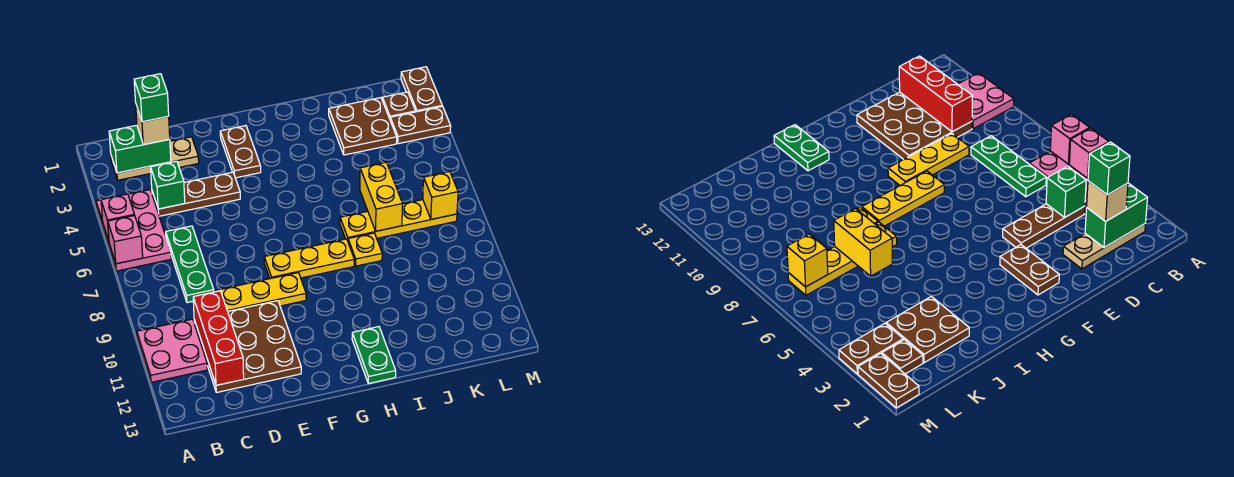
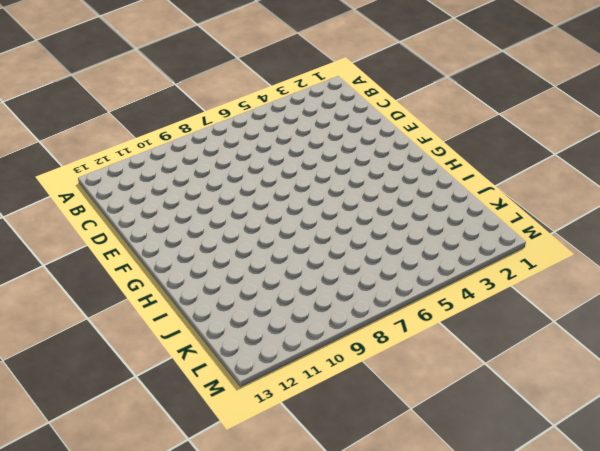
none -> pink 2x3 plate [96,190,171,271]
none -> pink 2x2 plate [137,319,207,382]
none -> tan 1x3 plate [111,137,199,180]

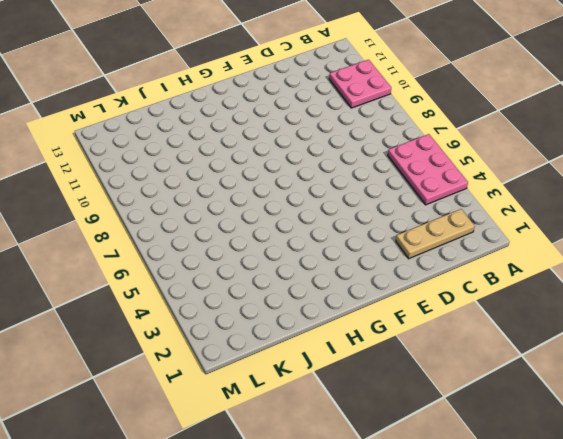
none -> brown 1x3 plate [152,172,240,216]
none -> green 1x3 plate [166,226,214,303]
none -> brown 3x3 plate [194,301,301,393]

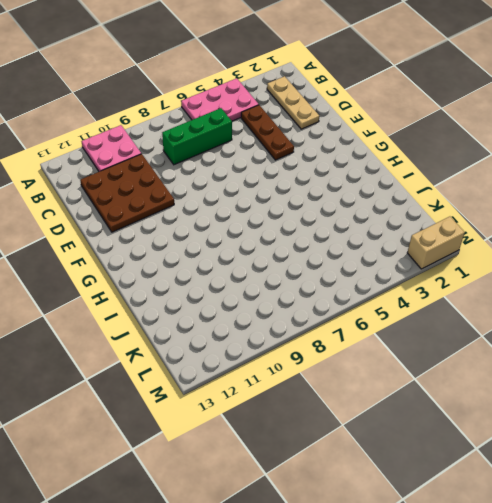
green 1x3 brick [162,108,232,165] -> green 1x3 plate [166,226,214,303]
tan 1x2 brick [407,217,465,269] -> brown 1x2 plate [401,67,442,112]
none -> yellow 1x3 plate [216,273,306,311]
none -> brown 1x2 plate [220,126,261,178]
none -> yellow 1x3 plate [264,239,354,279]

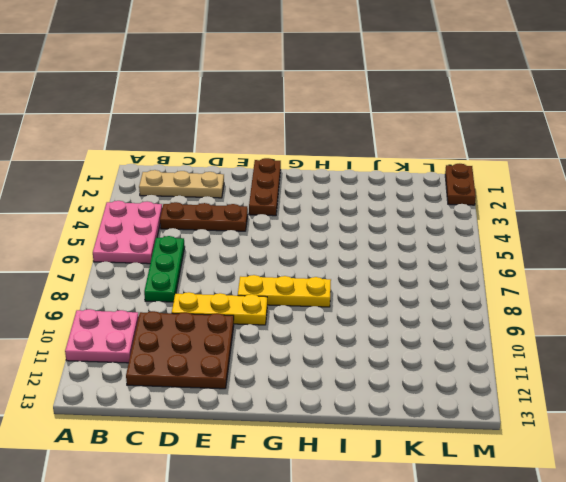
brown 1x3 plate [249,158,281,216] -> brown 1x2 plate [220,126,261,178]
none -> green 1x2 plate [352,327,396,384]
none -> yellow 1x4 plate [340,200,457,241]
none -> yellow 1x1 plate [348,233,382,266]

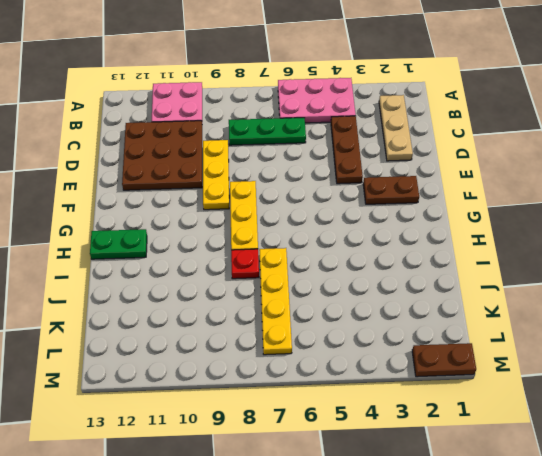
red 1x1 plate [231,249,259,279] -> yellow 1x1 plate [348,233,382,266]
none -> brown 2x2 plate [329,98,397,155]
none -> brown 1x1 plate [382,92,416,119]
none -> brown 1x2 plate [390,106,451,144]

